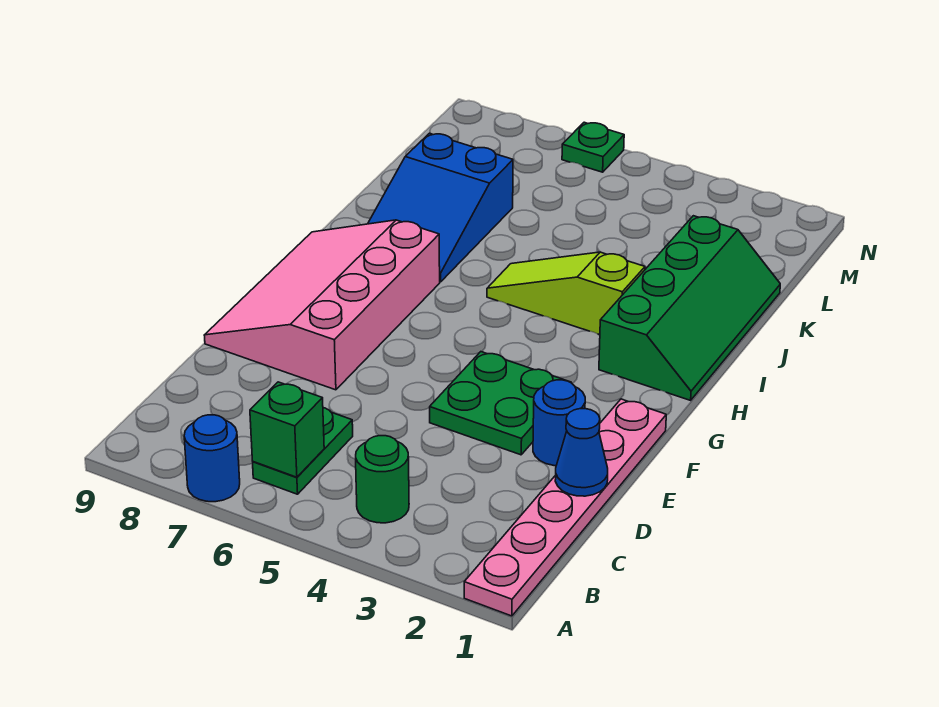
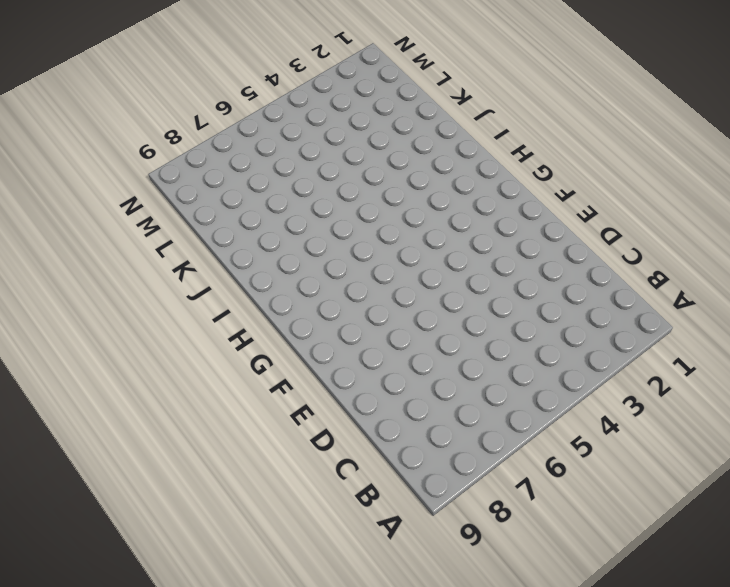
none -> pink 1x6 plate [464,399,666,616]
none -> blue 1x1 round brick [184,415,240,502]
none -> green 1x1 round brick [356,436,409,523]

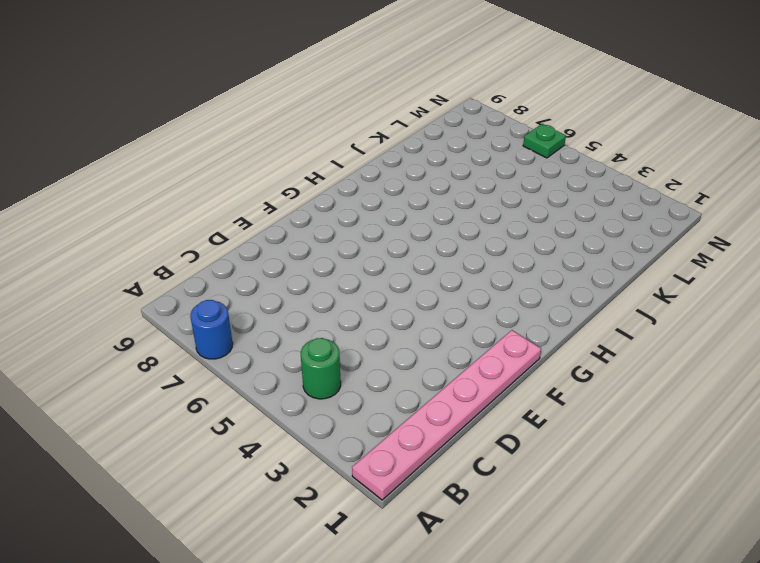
none -> green 1x2 plate [253,408,353,494]
none -> blue 1x1 round brick [533,380,585,466]
none -> green 2x2 plate [430,352,571,455]

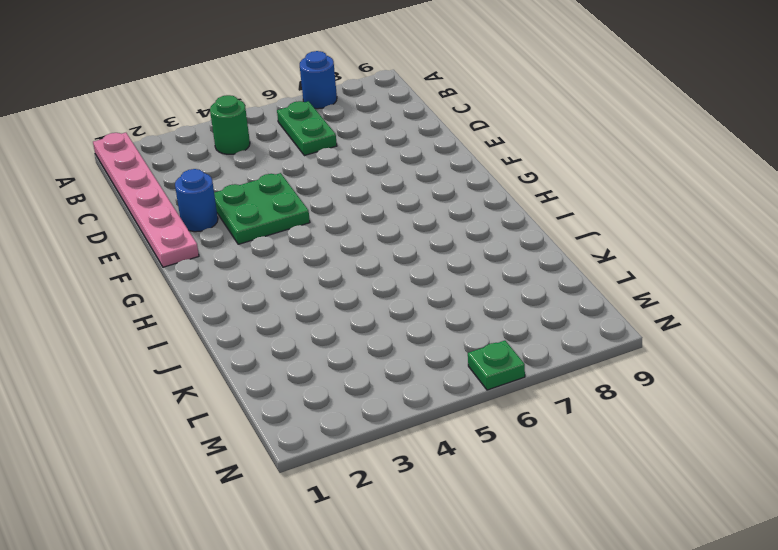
none -> pink 3x4 slope [204,220,440,390]
none -> green 2x4 slope [599,216,780,400]
none -> lime 1x3 slope [487,252,645,335]

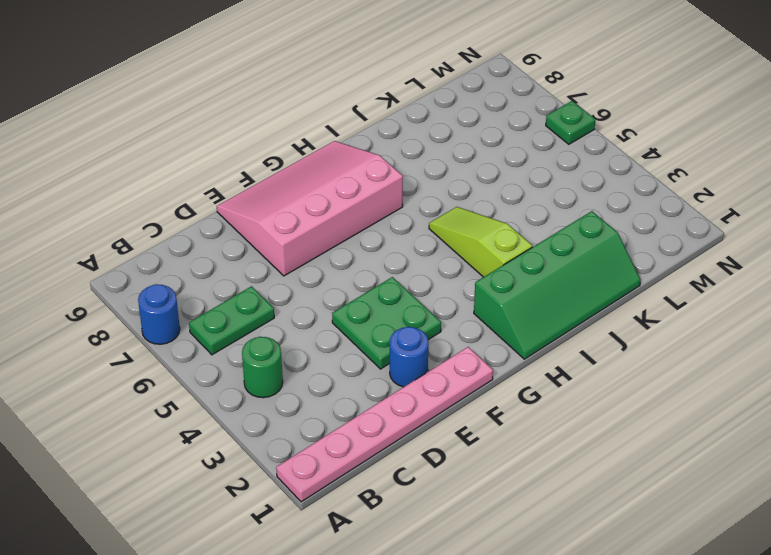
none -> blue 2x3 slope [368,133,513,282]
none -> green 1x1 brick [250,382,324,477]
none -> blue 1x1 cone [555,409,608,496]

